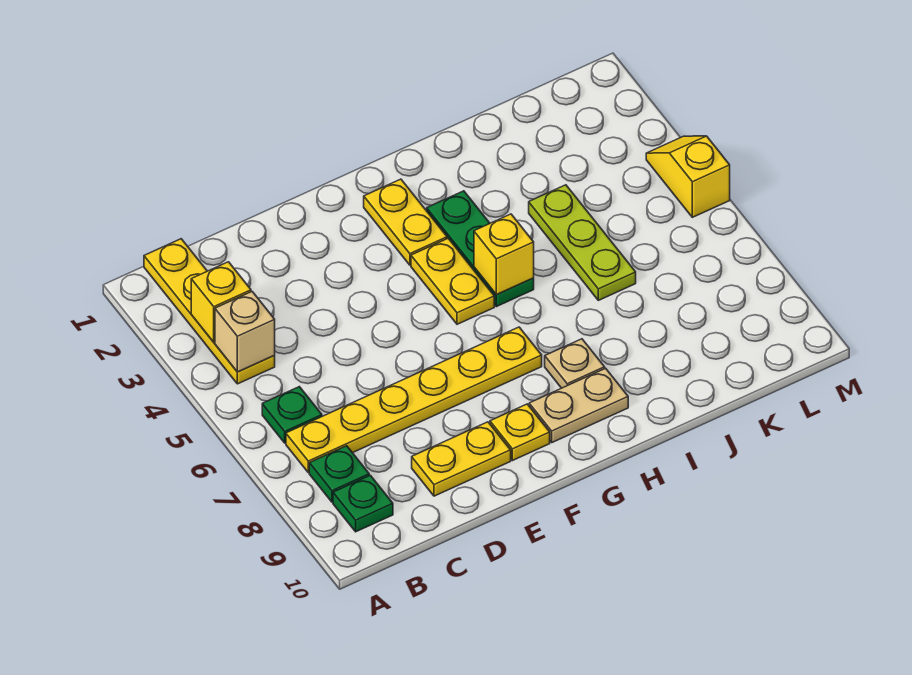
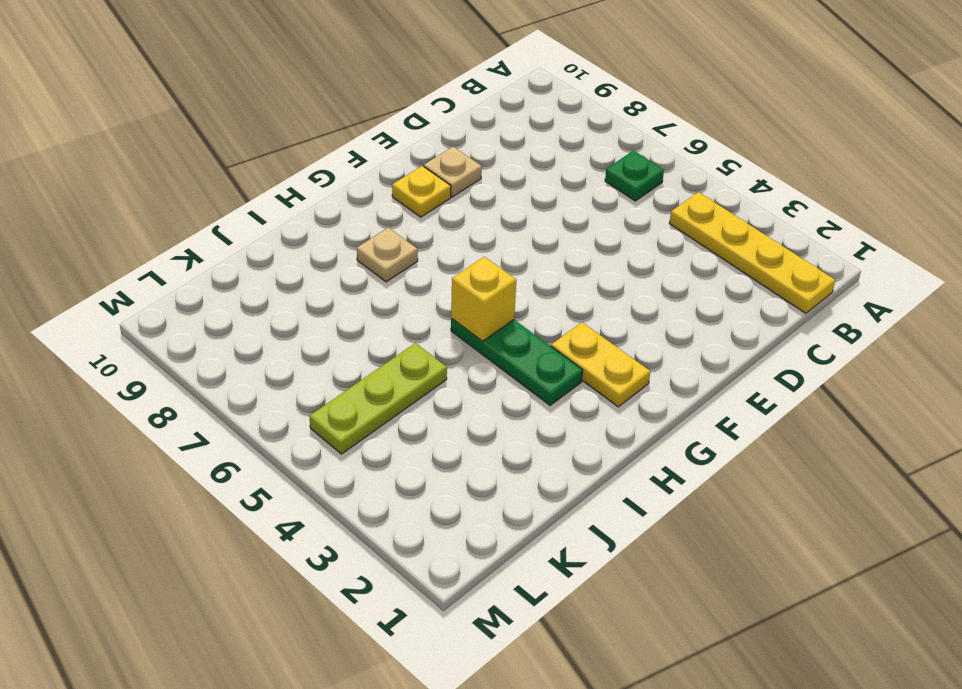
tan 1x1 plate [424,147,482,197] -> yellow 1x2 plate [412,422,511,496]
lime 1x3 plate [309,343,447,454] -> lime 1x3 plate turned to [529,185,636,300]
none -> yellow 1x6 plate [286,327,542,473]
none -> green 1x1 plate [309,446,369,502]
none -> green 1x1 plate [333,475,393,532]

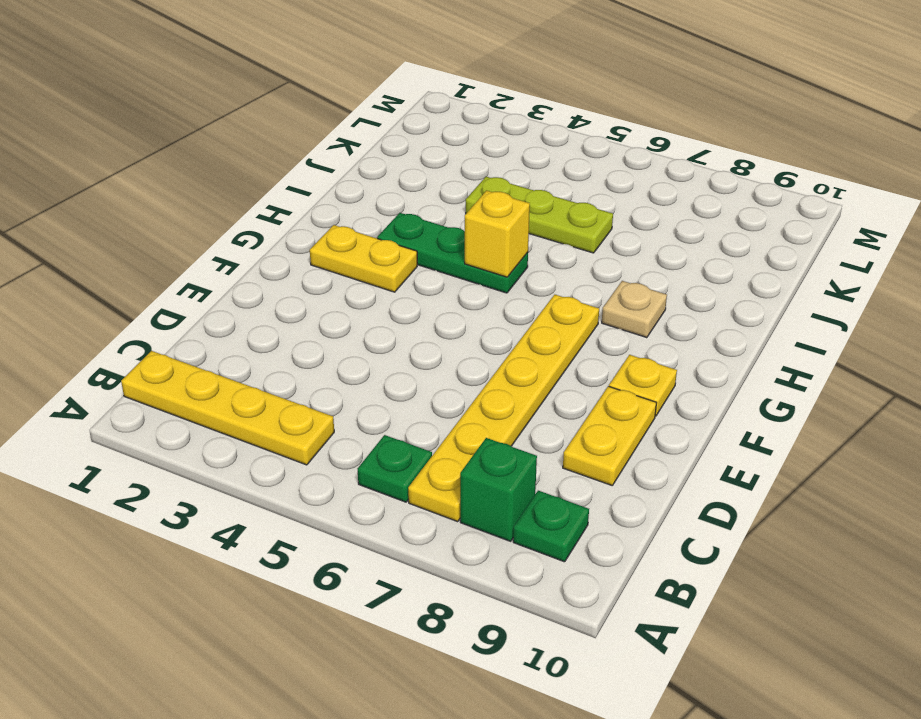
green 1x1 brick [460,438,537,541] -> green 1x1 plate [309,446,369,502]
none -> yellow 1x2 plate [411,238,494,324]
none -> tan 1x2 plate [529,368,628,442]
none -> yellow 1x2 slope [646,136,730,217]

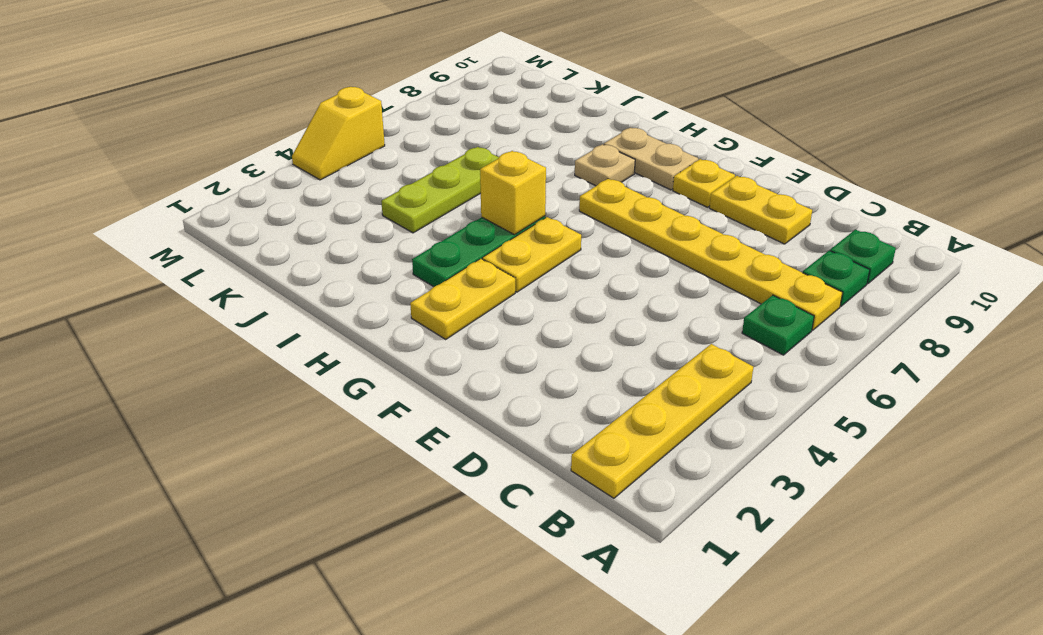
none -> yellow 1x1 brick [191,262,251,342]
none -> tan 1x1 brick [215,292,275,372]

